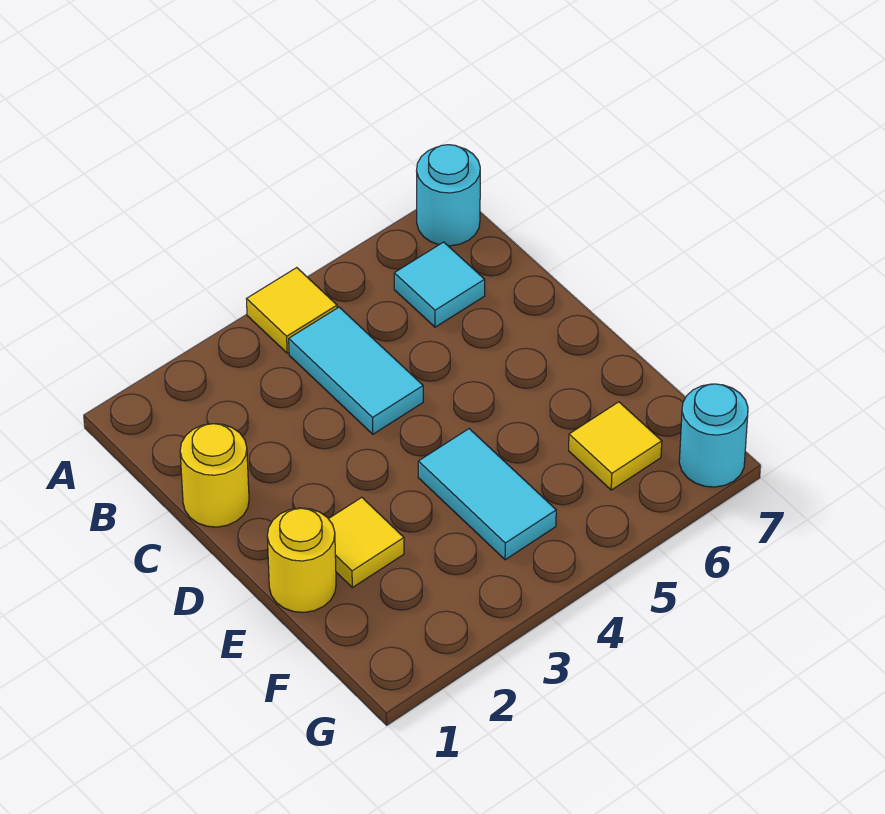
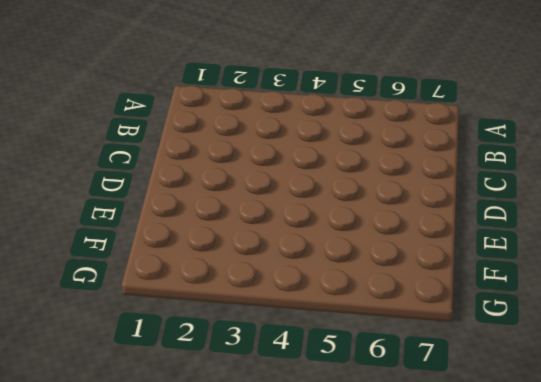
none -> yellow 1x1 tile [247,268,337,353]
none -> cyan 1x1 round brick [417,145,480,246]

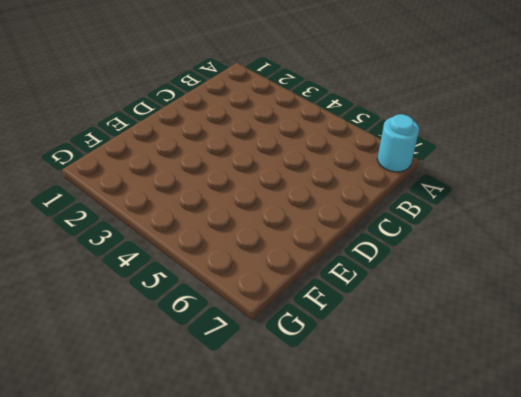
none -> yellow 1x1 tile [247,268,337,353]
none -> cyan 1x2 tile [289,307,423,434]

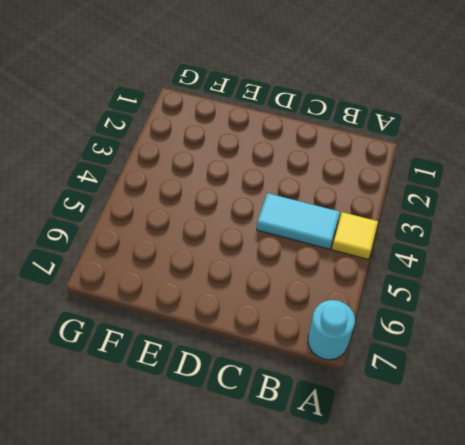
none -> cyan 1x1 tile [394,242,485,327]
none -> yellow 1x1 round brick [180,424,249,527]

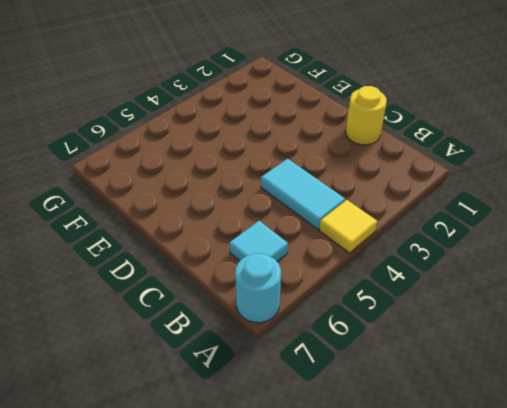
none -> yellow 1x1 round brick [267,508,336,612]
none -> yellow 1x1 tile [329,497,404,588]

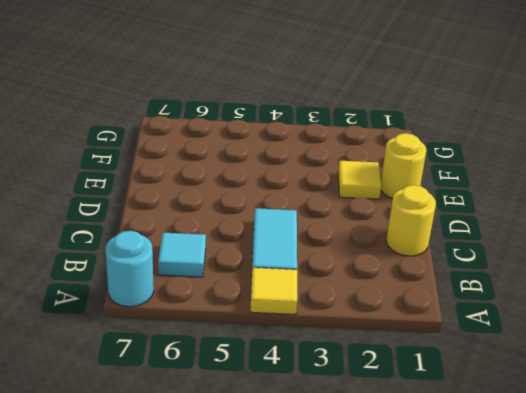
none -> cyan 1x2 tile [418,429,556,560]
none -> yellow 1x1 tile [569,402,662,490]

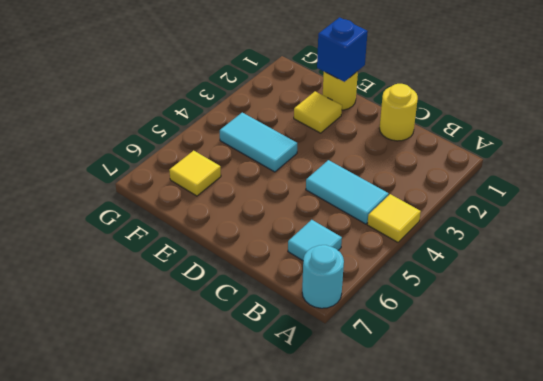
blue 1x1 brick [317,17,368,82] -> none
none -> cyan 1x1 round brick [679,384,748,487]

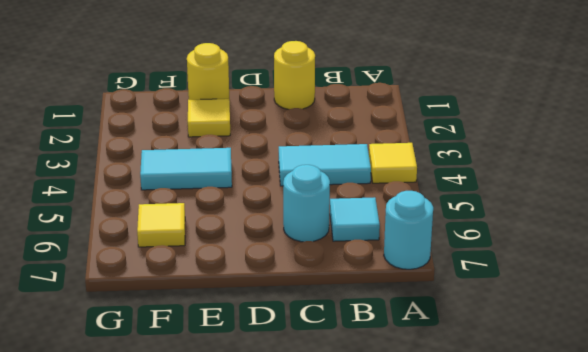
cyan 1x1 round brick [283,165,330,242] -> cyan 1x1 round brick moved to [679,384,748,487]

